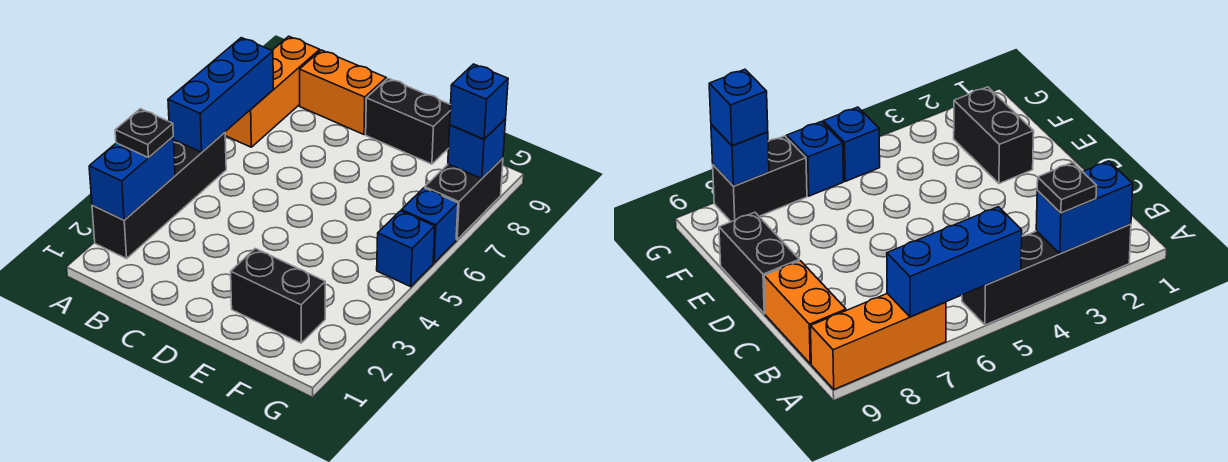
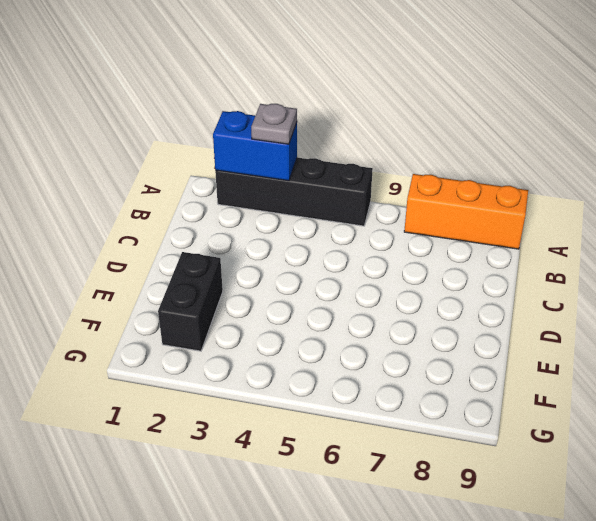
grey 1x1 plate [251,104,297,144] -> black 1x1 plate [115,109,173,157]
none -> orange 1x2 brick [300,50,386,134]
none -> black 1x2 brick [366,78,451,164]
none -> blue 1x1 brick [377,211,435,287]

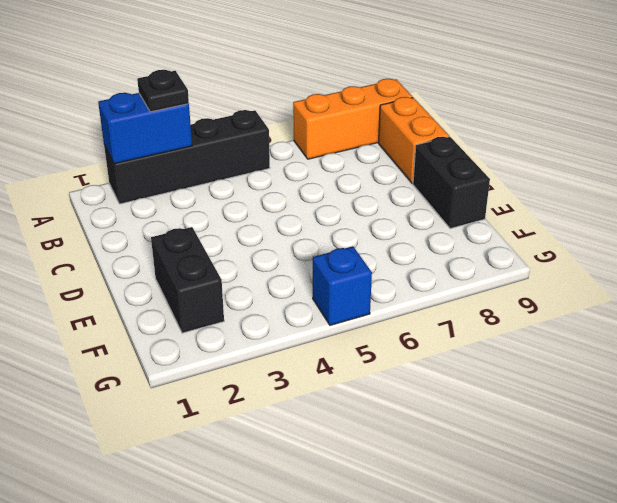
none -> blue 1x1 brick [401,188,458,263]
none -> black 1x2 brick [425,158,503,240]
none -> blue 1x3 brick [168,38,273,152]

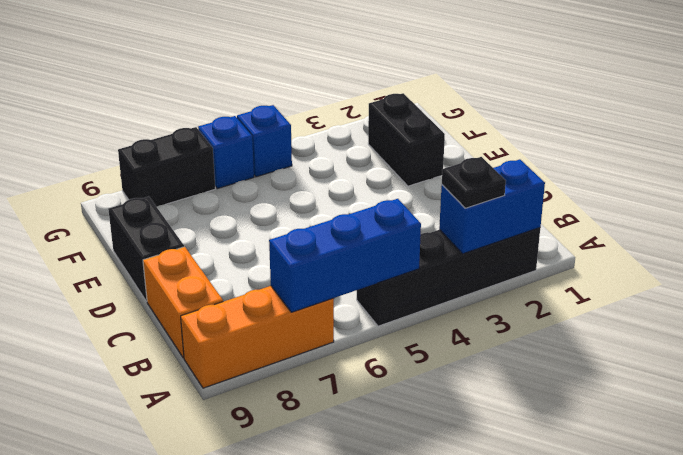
none -> blue 1x1 brick [448,119,506,179]
none -> blue 1x1 brick [450,64,508,139]

